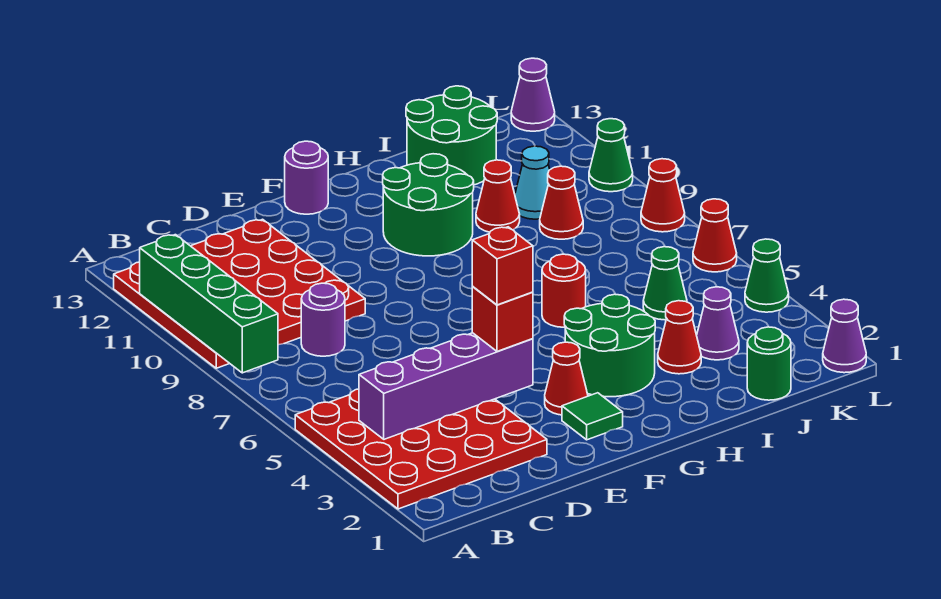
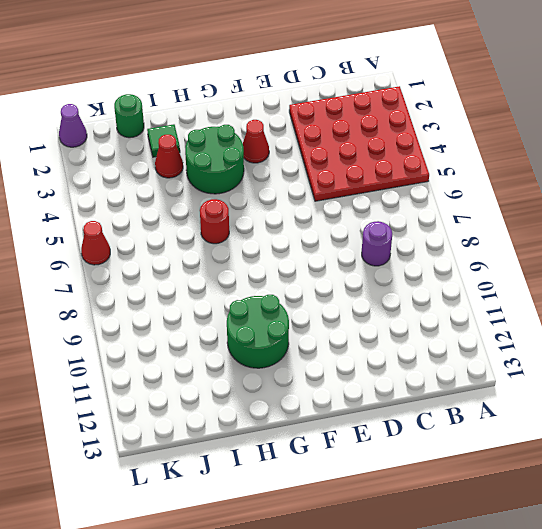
green 1x1 tile [147,124,180,157] -> green 1x1 tile moved to [562,393,623,440]
none -> red 4x4 plate [114,219,365,368]
none -> purple 1x1 round brick [285,141,328,214]
none -> red 1x1 cone [476,160,520,232]

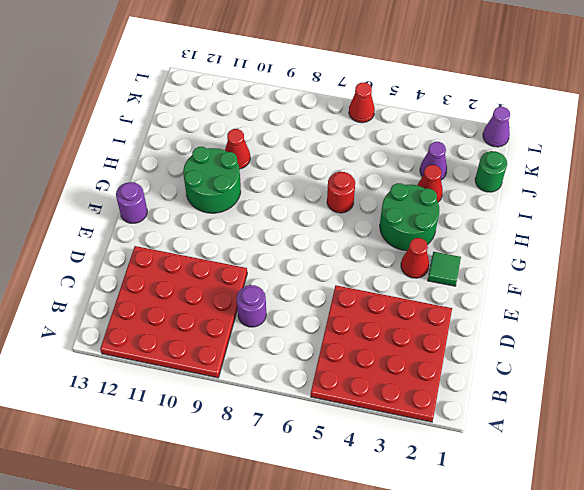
none -> green 2x2 round brick [406,86,497,185]
none -> green 1x1 cone [643,247,687,320]
none -> red 1x1 cone [540,166,583,239]

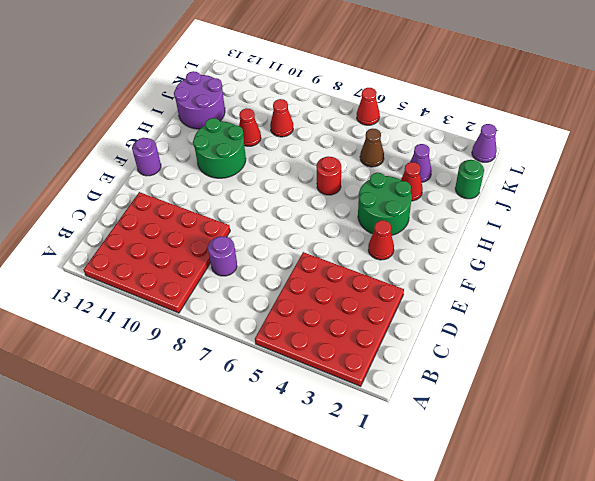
purple 2x2 round brick [174,71,225,129] -> green 2x2 round brick [406,86,497,185]
brown 1x1 cone [360,129,384,167] -> green 1x1 cone [643,247,687,320]
none -> green 1x1 tile [562,393,623,440]
none -> cyan 1x1 cone [515,146,550,219]
none -> green 1x1 cone [745,239,789,312]

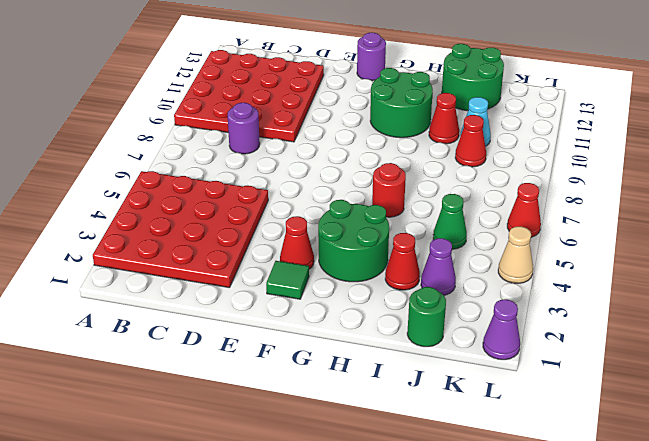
tan 1x1 cone [498,226,533,283] -> green 1x1 cone [745,239,789,312]
none -> red 1x1 cone [641,159,685,232]
none -> green 1x1 cone [589,119,633,192]
none -> purple 1x1 cone [511,58,555,131]

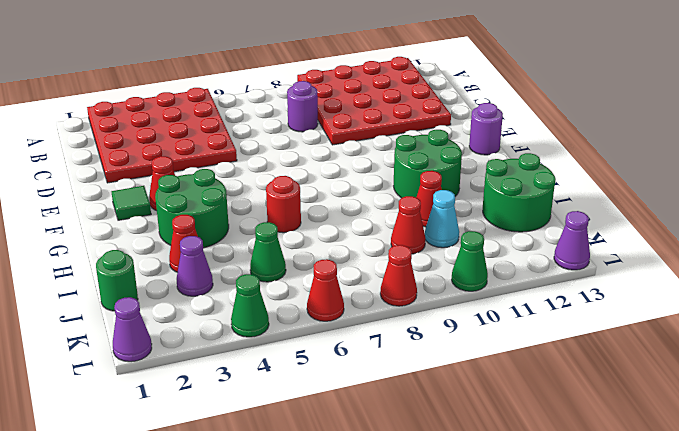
none -> green 1x4 brick [140,235,278,373]
none -> purple 1x4 brick [359,333,533,439]
none -> red 1x1 brick [472,287,533,351]

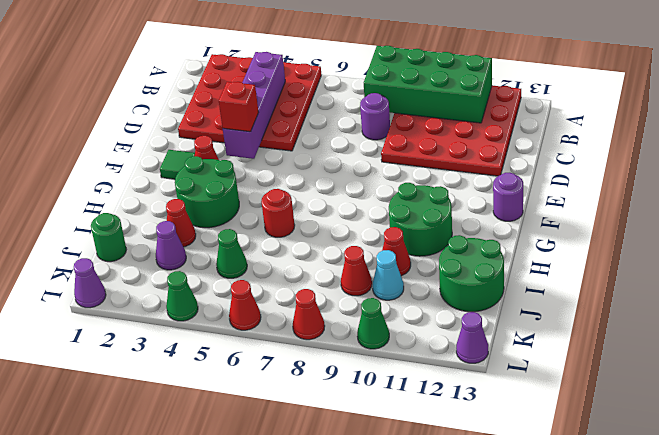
green 2x4 brick [364,46,492,123] -> green 1x4 brick [140,235,278,373]
none -> red 1x1 brick [472,227,533,305]

